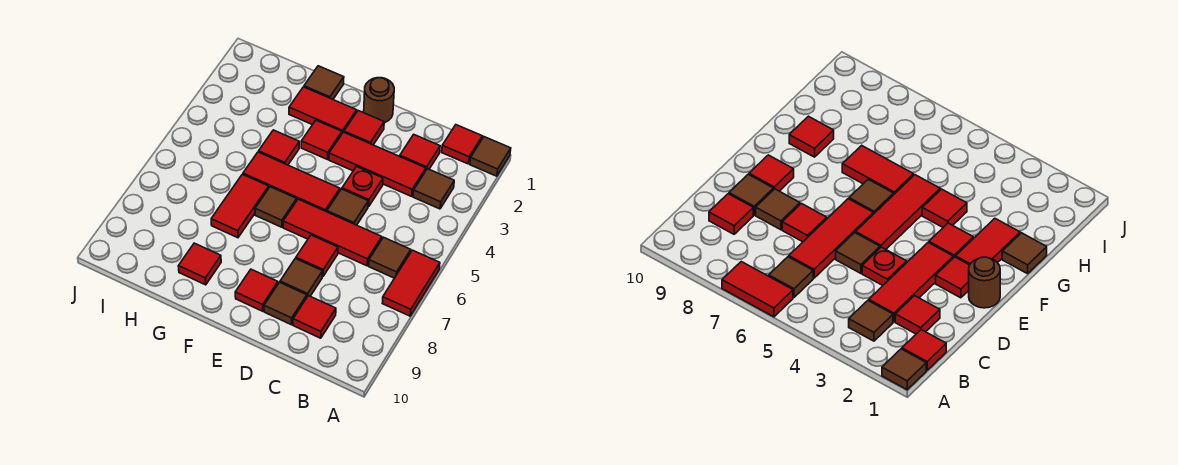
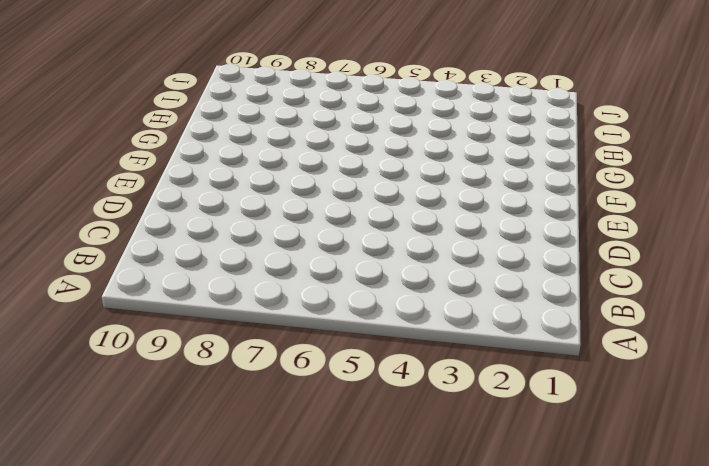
none -> brown 1x1 tile [470,137,511,176]
none -> red 1x2 tile [382,250,440,316]
none -> red 1x1 tile [442,125,482,164]

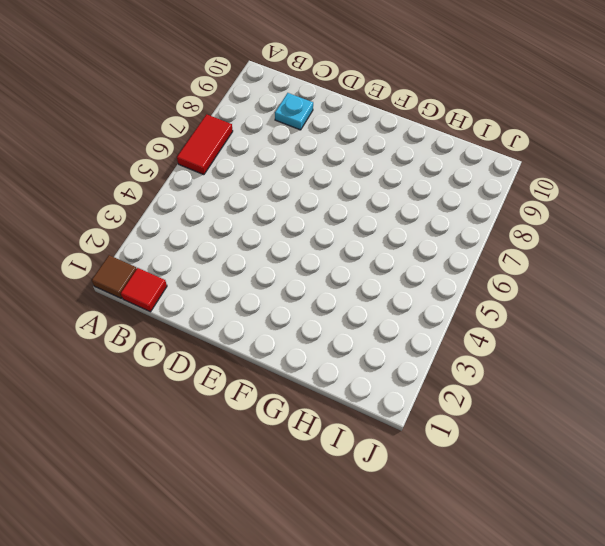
cyan 1x1 plate [275,93,313,130] -> red 1x1 tile [293,296,336,338]
none -> brown 1x1 tile [413,169,454,209]
none -> brown 1x1 tile [369,237,411,278]
none -> red 1x1 tile [400,134,440,170]

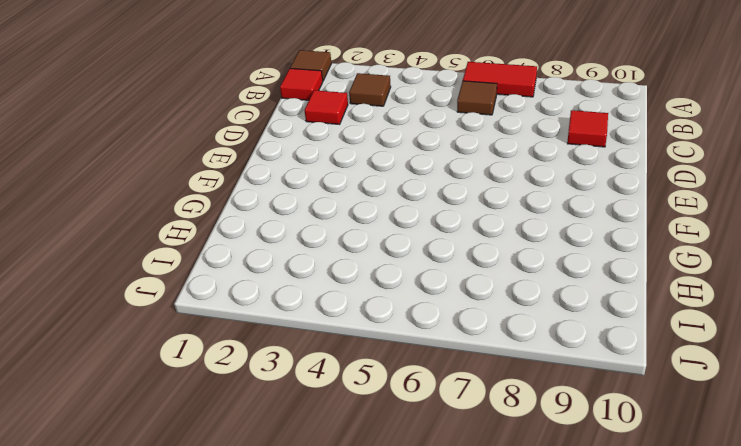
none -> red 1x3 tile [329,132,426,196]
none -> red 1x3 tile [283,199,382,266]
none -> red 1x1 plate [342,167,383,207]

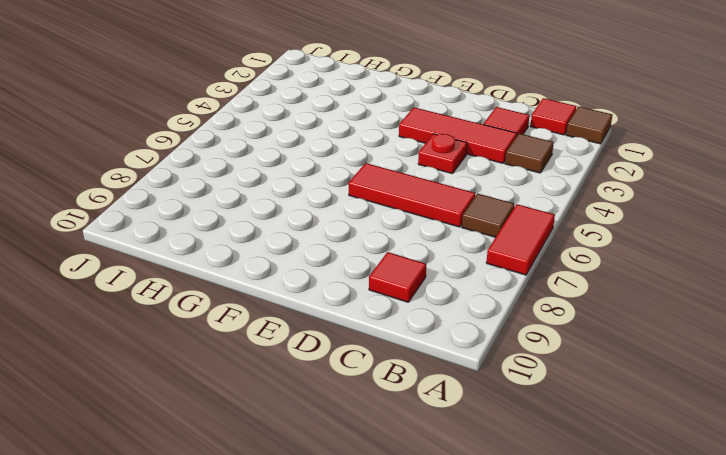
none -> brown 1x1 tile [327,189,368,225]
none -> red 1x1 tile [296,235,338,276]
none -> brown 1x1 tile [280,258,323,297]

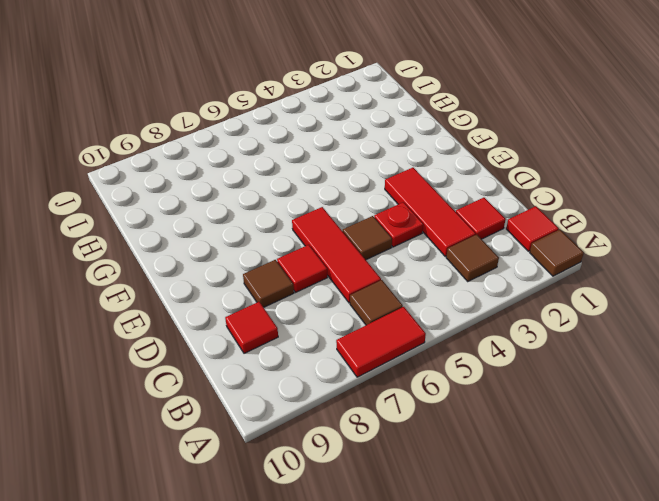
none -> brown 1x1 tile [264,282,307,325]
none -> brown 1x1 round brick [364,78,394,123]
none -> red 1x1 tile [344,111,384,145]

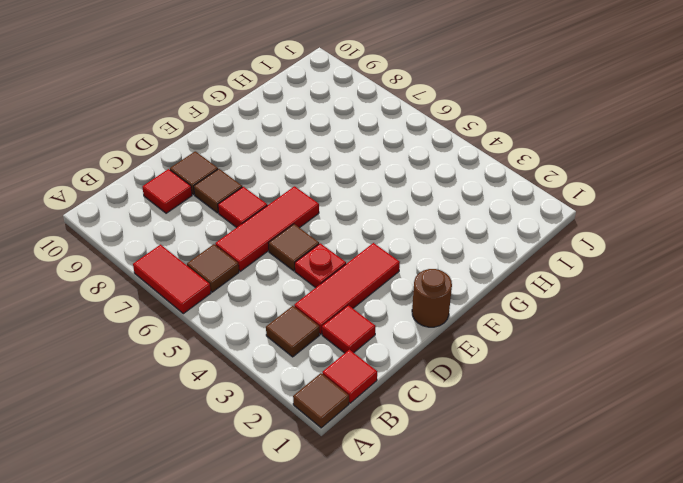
none -> red 1x1 tile [344,111,384,145]
none -> red 1x3 tile [243,152,340,212]
none -> red 1x1 tile [235,269,278,311]

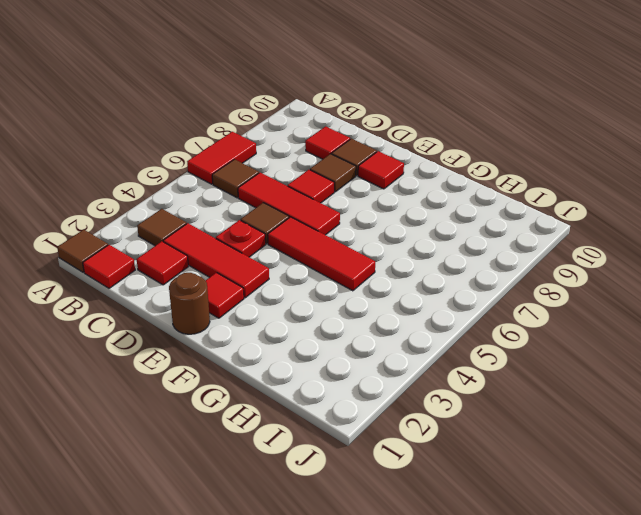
none -> red 1x2 tile [289,87,357,133]
none -> red 1x1 tile [301,120,342,160]
none -> brown 1x1 tile [255,187,297,227]

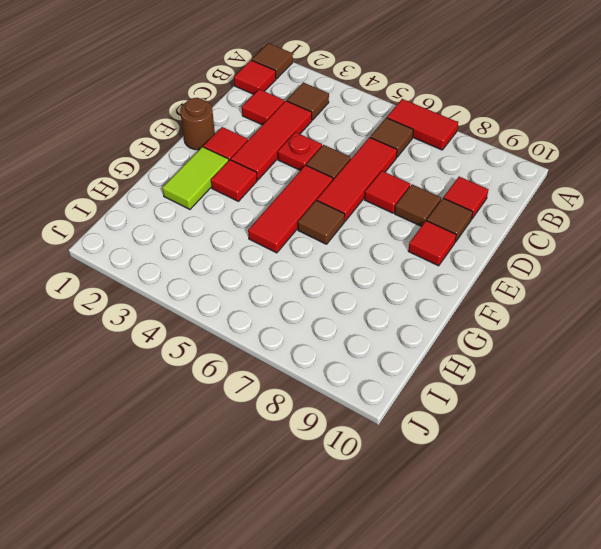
lime 1x2 tile [162,147,229,209] -> red 1x2 tile [289,87,357,133]
none -> brown 1x1 tile [304,66,344,99]
none -> red 1x1 tile [259,130,299,165]
none -> red 1x2 tile [211,174,269,238]

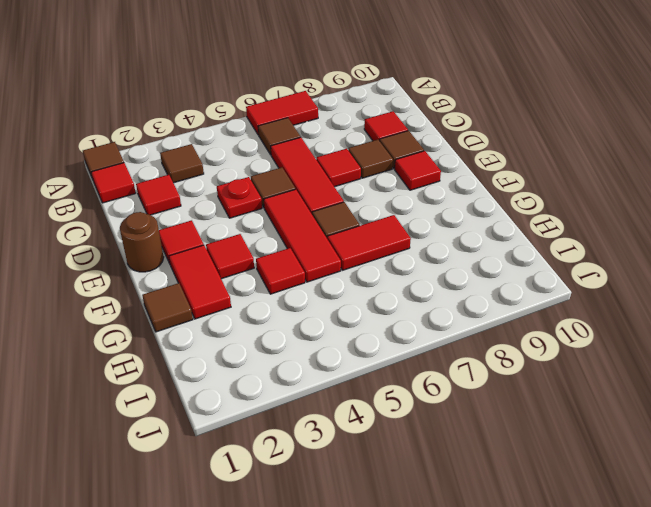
none -> red 1x3 tile [329,132,426,196]
none -> red 1x1 tile [178,243,221,285]

